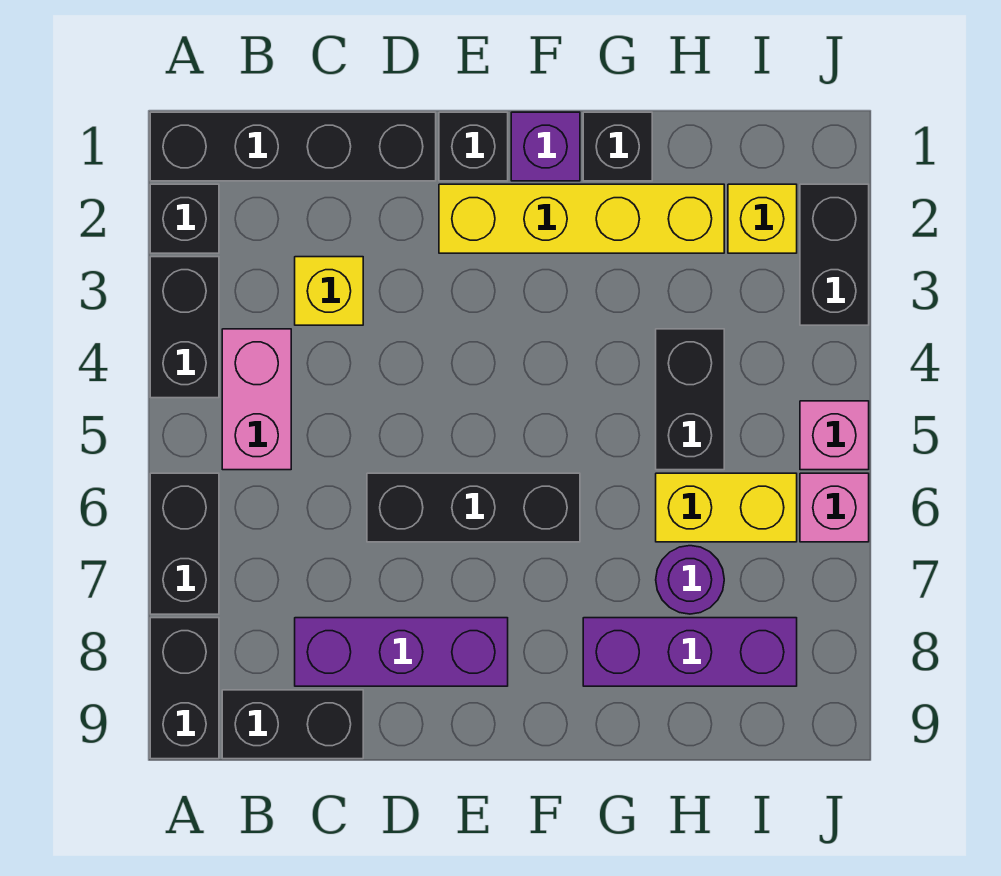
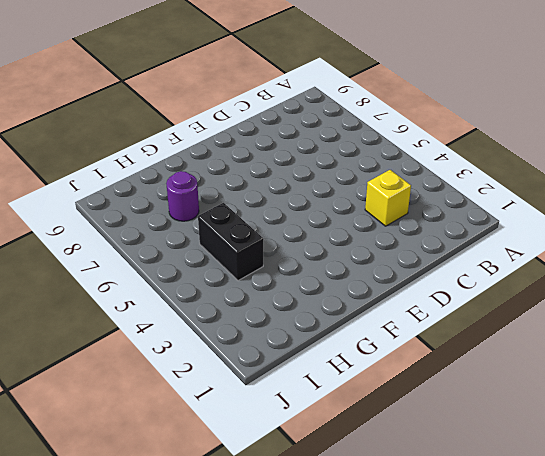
none -> black 1x4 brick [150,112,436,181]
none -> black 1x1 brick [150,184,219,253]
none -> black 1x2 brick [150,257,219,398]

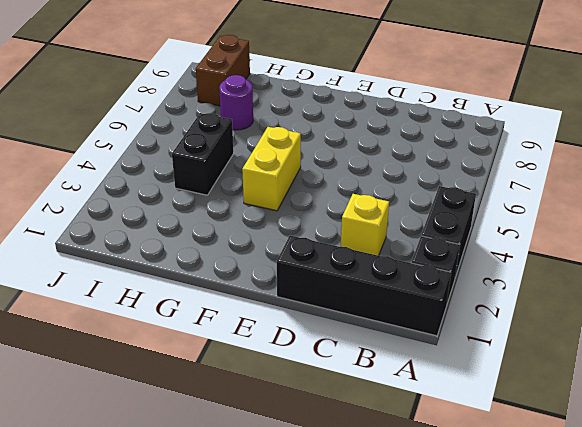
yellow 1x2 brick [242,127,301,211] -> yellow 1x2 brick turned to [656,473,797,542]
brown 1x2 brick [196,35,250,106] -> purple 1x3 brick [583,618,797,686]
none -> black 1x2 brick [150,473,219,614]
none -> black 1x2 brick [150,618,219,759]
none -> pink 1x2 brick [222,329,291,470]

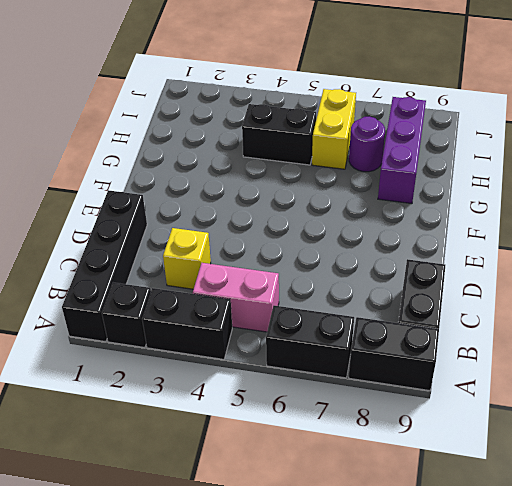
none -> purple 1x3 brick [295,618,508,686]
none -> black 1x3 brick [367,473,580,542]
none -> black 1x1 brick [439,112,508,181]

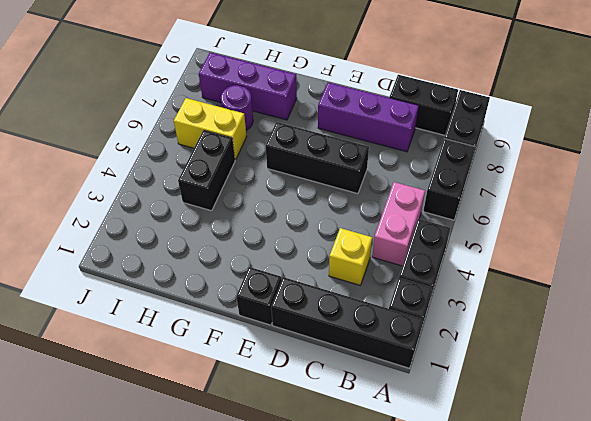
none -> yellow 1x4 brick [439,184,724,253]
none -> purple 1x1 brick [511,112,580,181]
none -> black 1x1 brick [583,112,652,181]

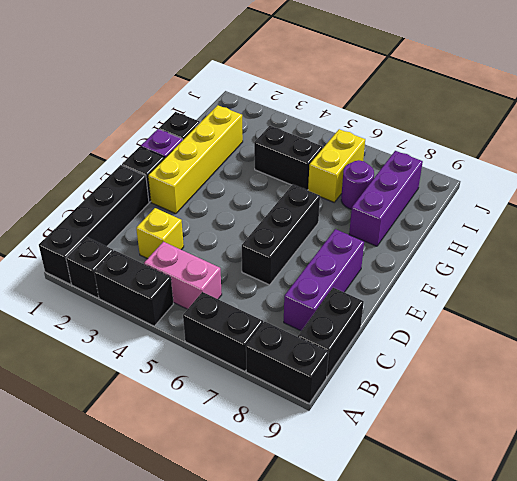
none -> yellow 1x1 brick [728,184,797,253]
none -> black 1x2 brick [800,184,869,325]
none -> pink 1x1 brick [800,401,869,470]

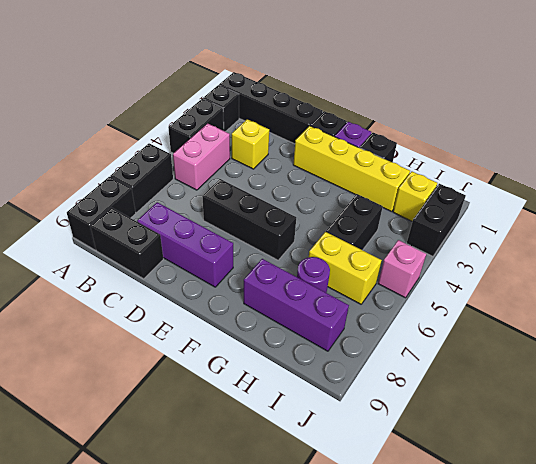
none -> pink 1x1 brick [800,473,869,542]

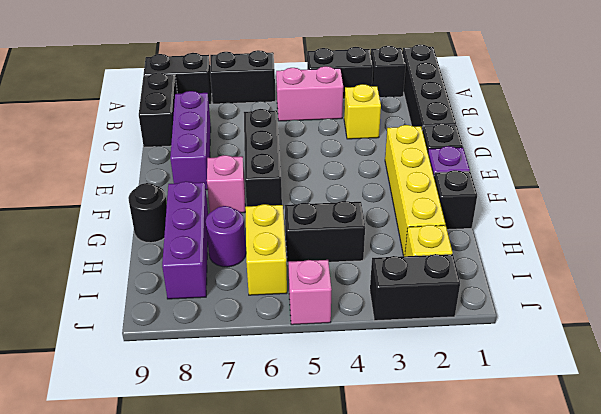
pink 1x1 brick [207,155,245,213] -> pink 1x1 brick moved to [800,473,869,542]
black 1x1 round brick [128,183,167,243] -> none

